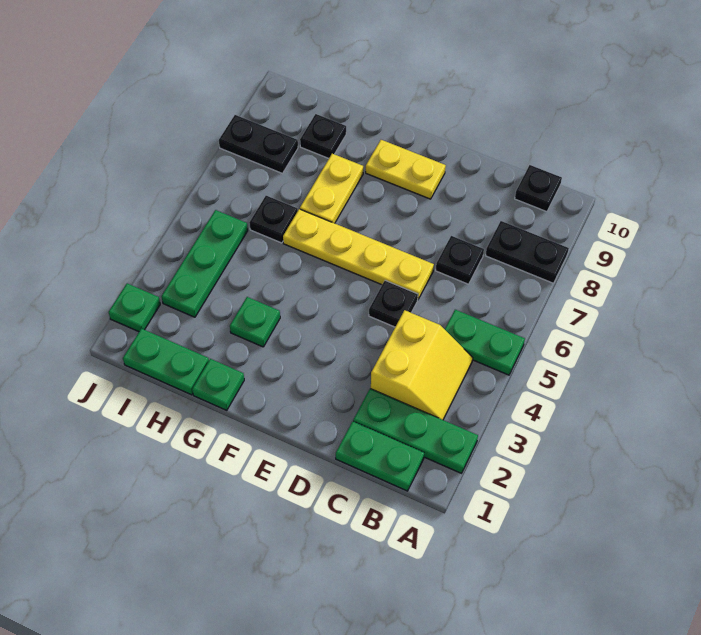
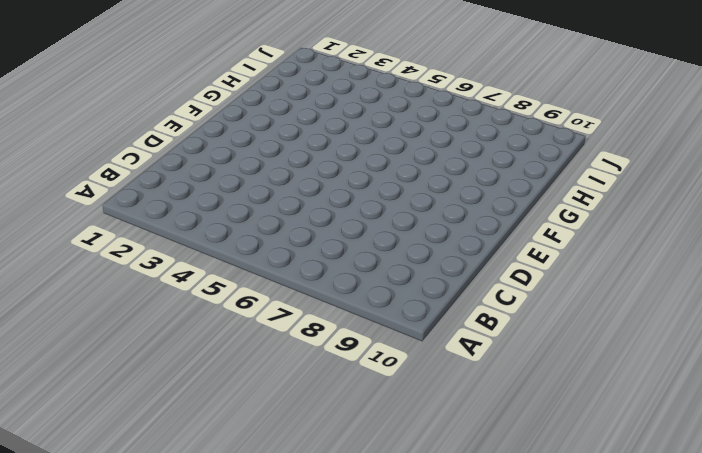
none -> green 1x3 plate [353,388,478,473]
none -> green 1x2 plate [445,310,525,375]
none -> black 1x2 plate [485,221,569,283]

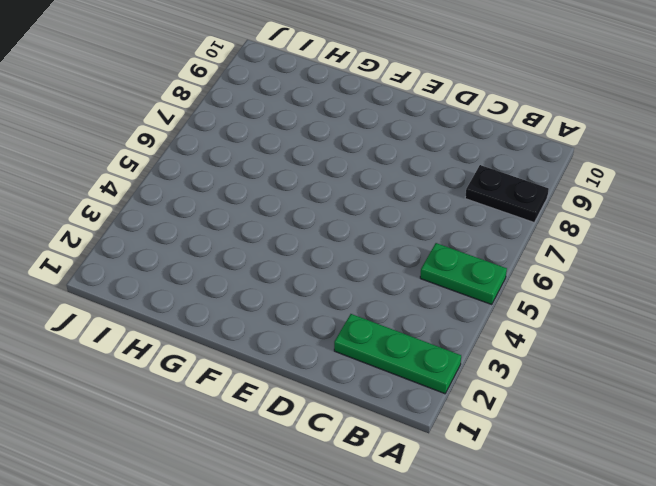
none -> green 1x2 plate [336,421,424,491]
none -> yellow 2x2 slope [371,310,473,420]
none -> black 1x1 plate [515,165,562,212]

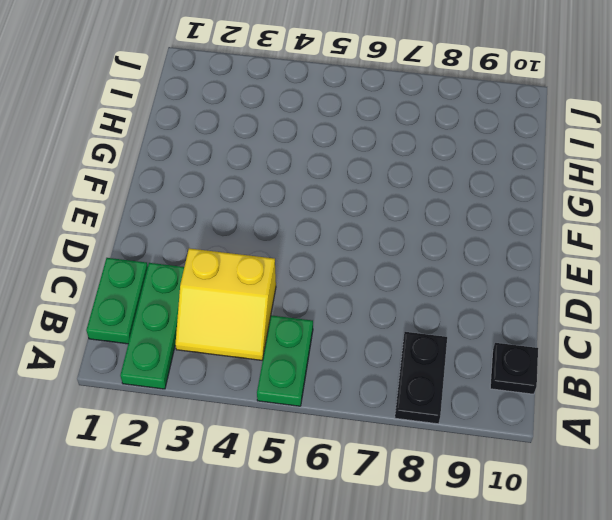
none -> black 1x1 plate [436,236,484,284]
none -> black 1x1 plate [369,280,418,327]
none -> yellow 1x4 plate [283,209,434,299]

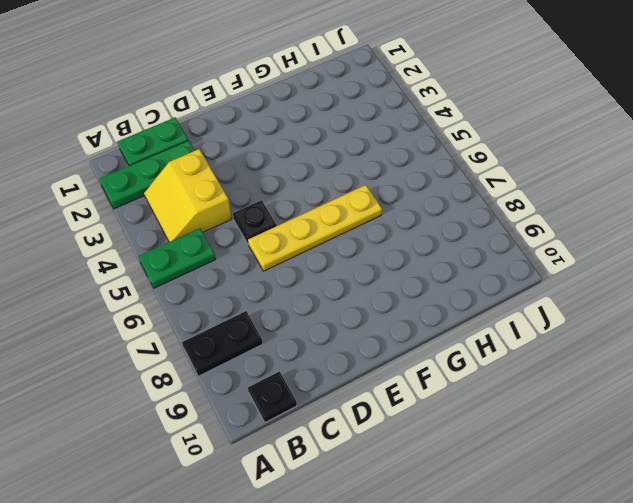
none -> black 1x1 plate [436,236,484,284]
none -> yellow 1x2 plate [366,140,446,199]
none -> green 1x1 plate [192,359,244,410]

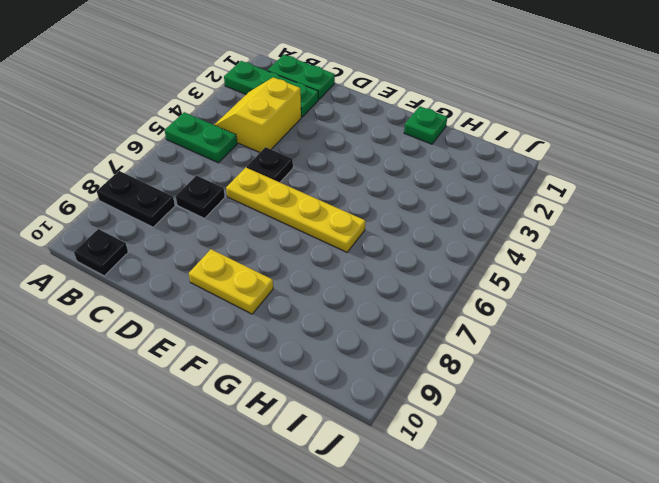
none -> green 1x1 plate [230,297,280,347]
none -> yellow 1x2 plate [300,154,363,223]
none -> green 1x2 plate [123,328,209,395]

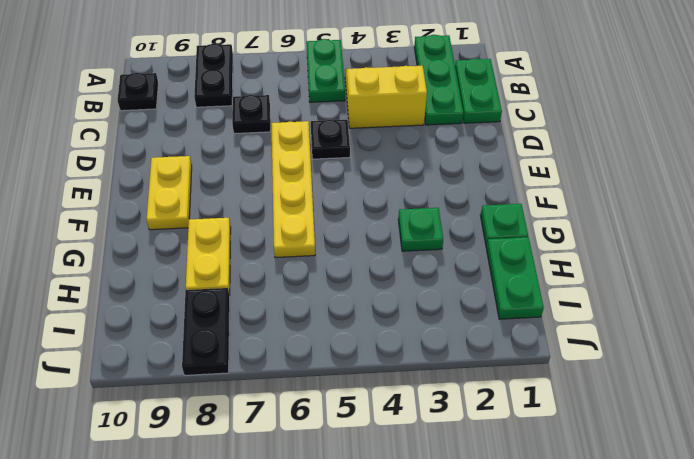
yellow 1x2 plate [186,218,231,294] -> yellow 1x2 plate turned to [300,154,363,223]
none -> black 1x1 plate [249,196,298,243]
none -> black 1x1 plate [300,114,346,158]
none -> green 1x3 plate [161,210,248,317]

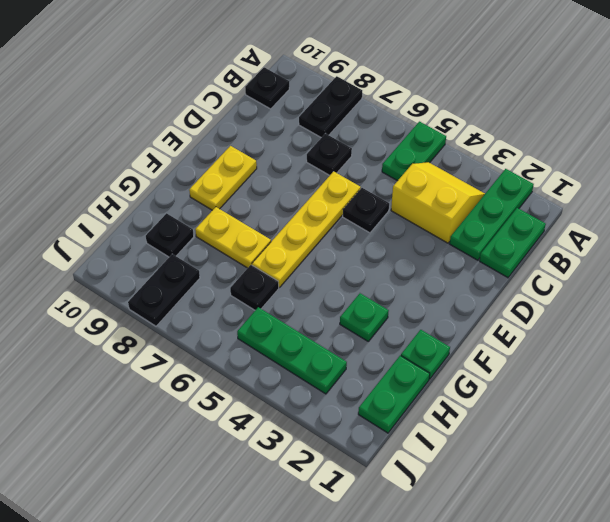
none -> green 1x1 plate [109,283,160,332]

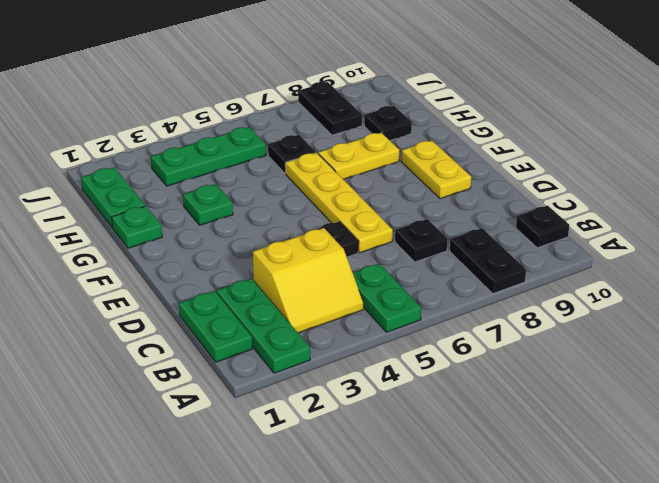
none -> green 1x1 plate [109,283,160,332]

